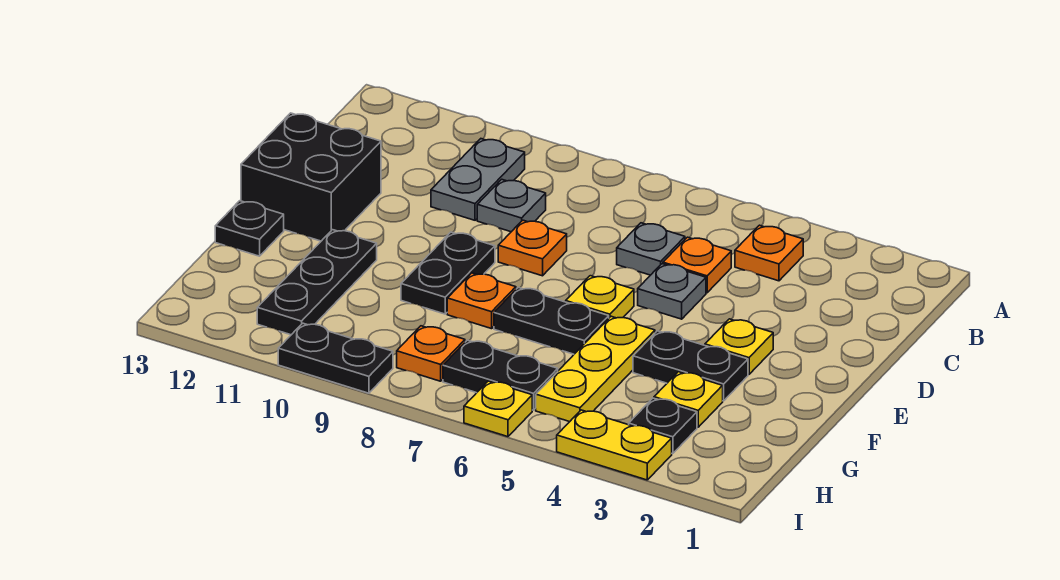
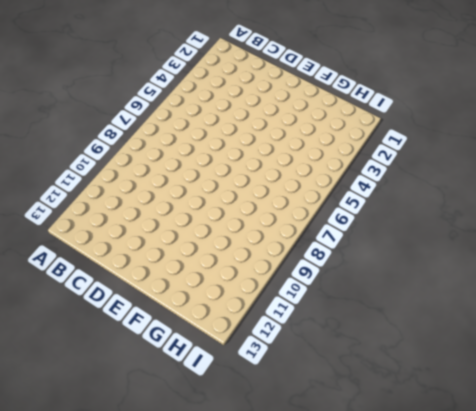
none -> orange 1x1 plate [735,225,803,281]
none -> grey 1x2 plate [431,139,525,220]
none -> orange 1x1 plate [663,237,731,293]

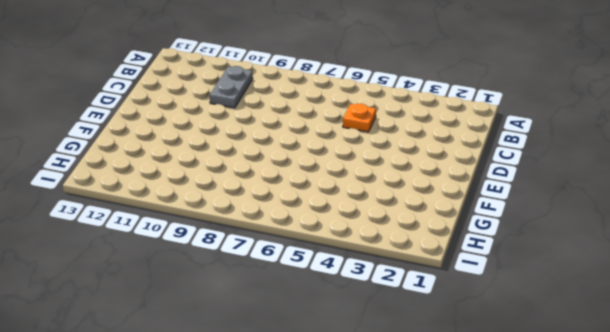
none -> orange 1x1 plate [735,225,803,281]
none -> grey 1x1 plate [617,223,685,275]
none -> grey 1x1 plate [477,179,546,232]

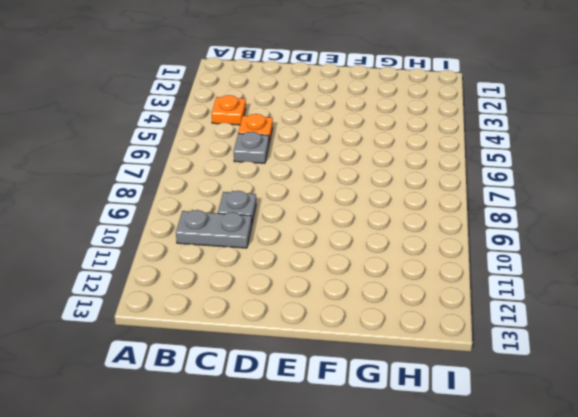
none -> grey 1x1 plate [638,264,706,319]
none -> orange 1x1 plate [498,220,567,276]
none -> black 2x2 brick [241,113,381,241]

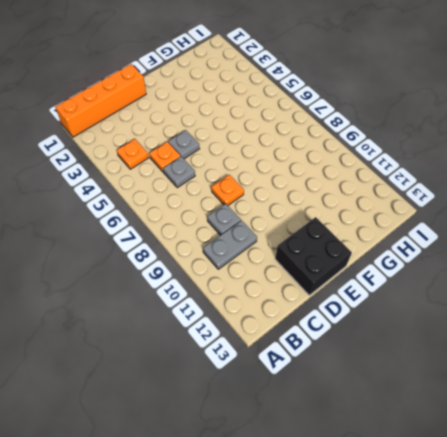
orange 1x4 brick [55,64,146,137] -> none
none -> yellow 1x1 plate [705,319,773,374]
none -> yellow 1x1 plate [566,276,634,318]
none -> black 1x2 plate [401,232,495,314]

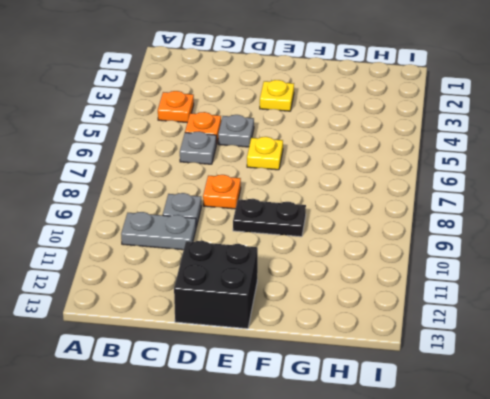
none -> black 1x2 plate [633,331,748,401]
none -> yellow 1x3 plate [536,316,655,422]
none -> black 1x2 plate [494,287,609,354]

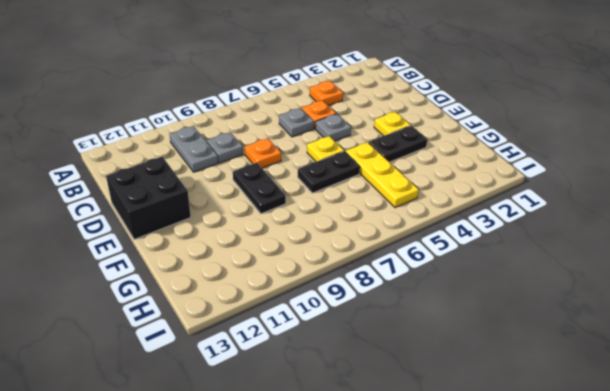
none -> orange 1x1 plate [447,273,516,329]
none -> black 1x3 plate [257,230,377,335]
none -> black 1x1 plate [215,201,284,256]

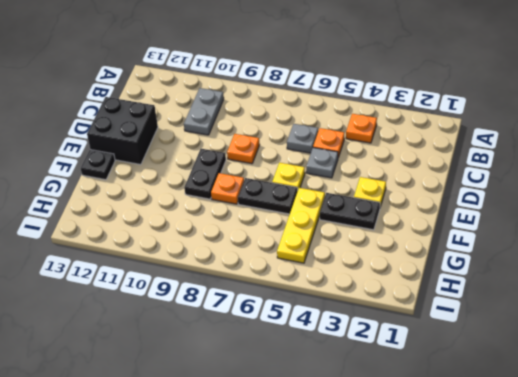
none -> grey 1x1 plate [477,179,546,232]
none -> black 1x3 plate [257,230,377,335]
none -> yellow 1x1 plate [654,372,723,427]

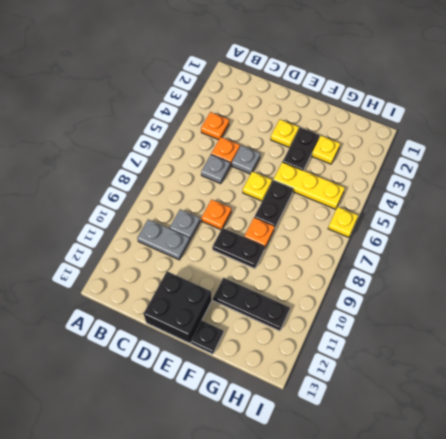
none -> black 1x1 plate [629,398,697,454]
none -> black 1x2 plate [443,340,558,410]
none -> orange 1x1 plate [397,326,465,381]

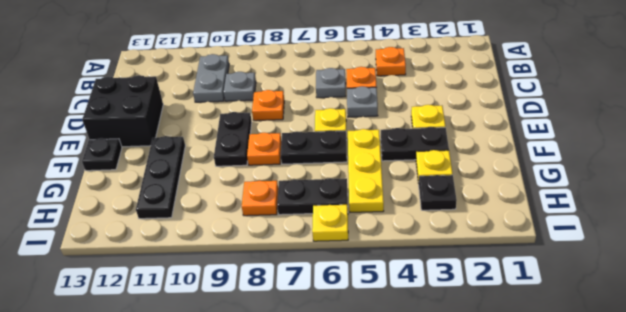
none -> yellow 1x2 plate [557,410,672,480]
none -> black 1x2 plate [278,323,393,393]

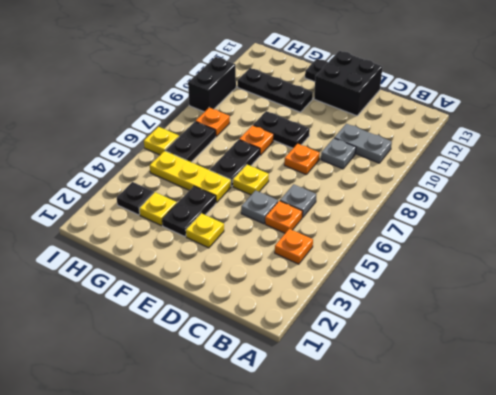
black 1x2 brick [188,57,236,112] -> black 1x2 plate [278,323,393,393]
none -> yellow 1x2 plate [557,410,672,480]

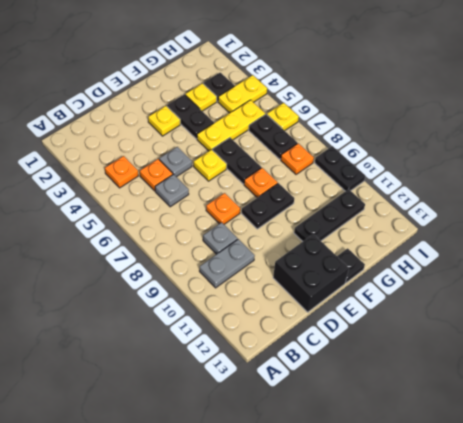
yellow 1x2 plate [218,75,267,113] -> yellow 1x2 plate turned to [557,410,672,480]

